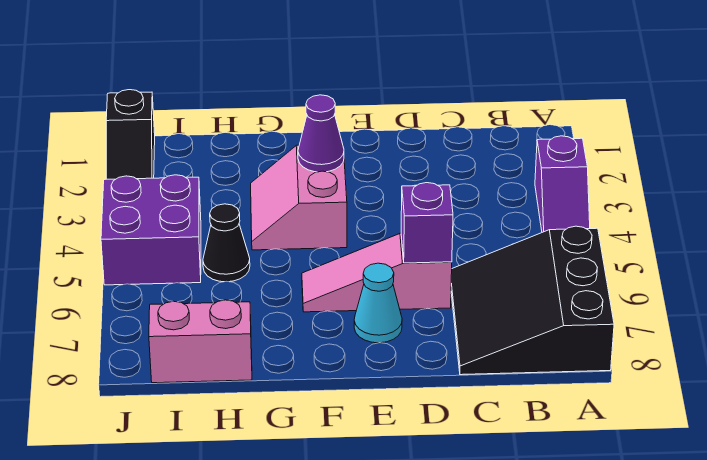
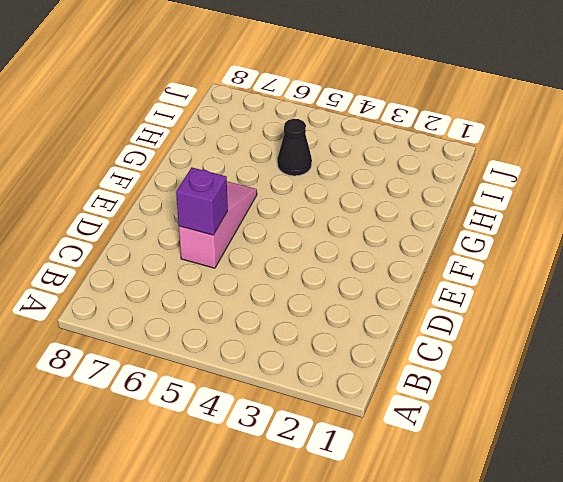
none -> purple 1x2 slope [535,136,590,232]
none -> black 3x3 slope [451,226,614,375]

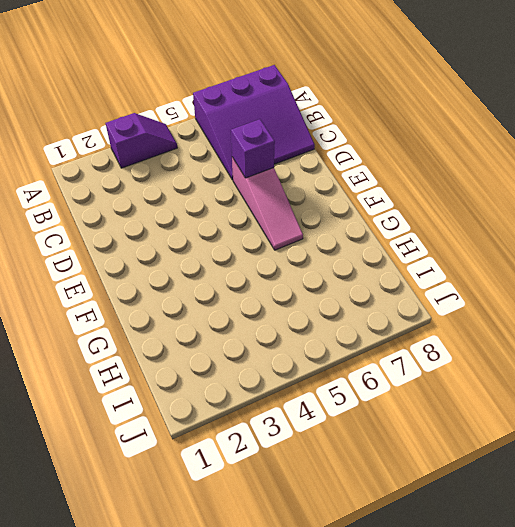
purple 3x3 slope [193,65,315,180] -> black 3x3 slope [451,226,614,375]
none -> cyan 1x1 cone [354,263,402,343]
none -> pink 2x2 slope [251,145,347,250]

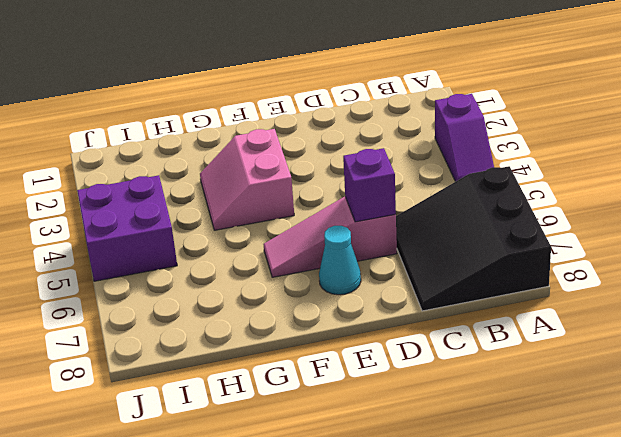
none -> black 1x1 cone [203,204,250,282]
none -> pink 1x2 brick [149,300,252,383]

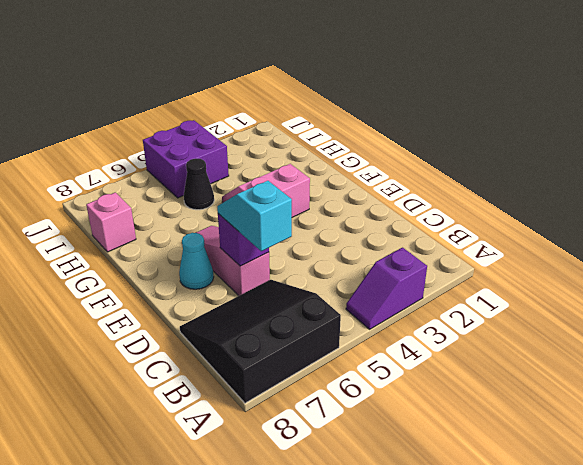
cyan 1x2 slope [217,181,292,251] -> none
pink 1x1 brick [86,192,136,252] -> pink 1x2 brick [149,300,252,383]
none -> black 1x3 slope [106,90,155,179]
none -> purple 1x1 cone [298,95,344,172]

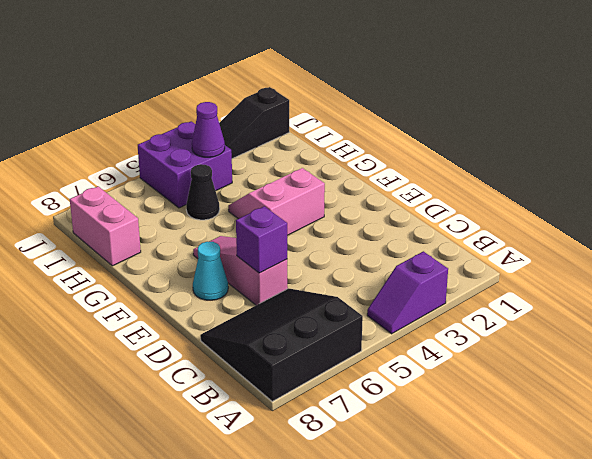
purple 1x1 cone [192,102,225,157] -> purple 1x1 cone moved to [298,95,344,172]

